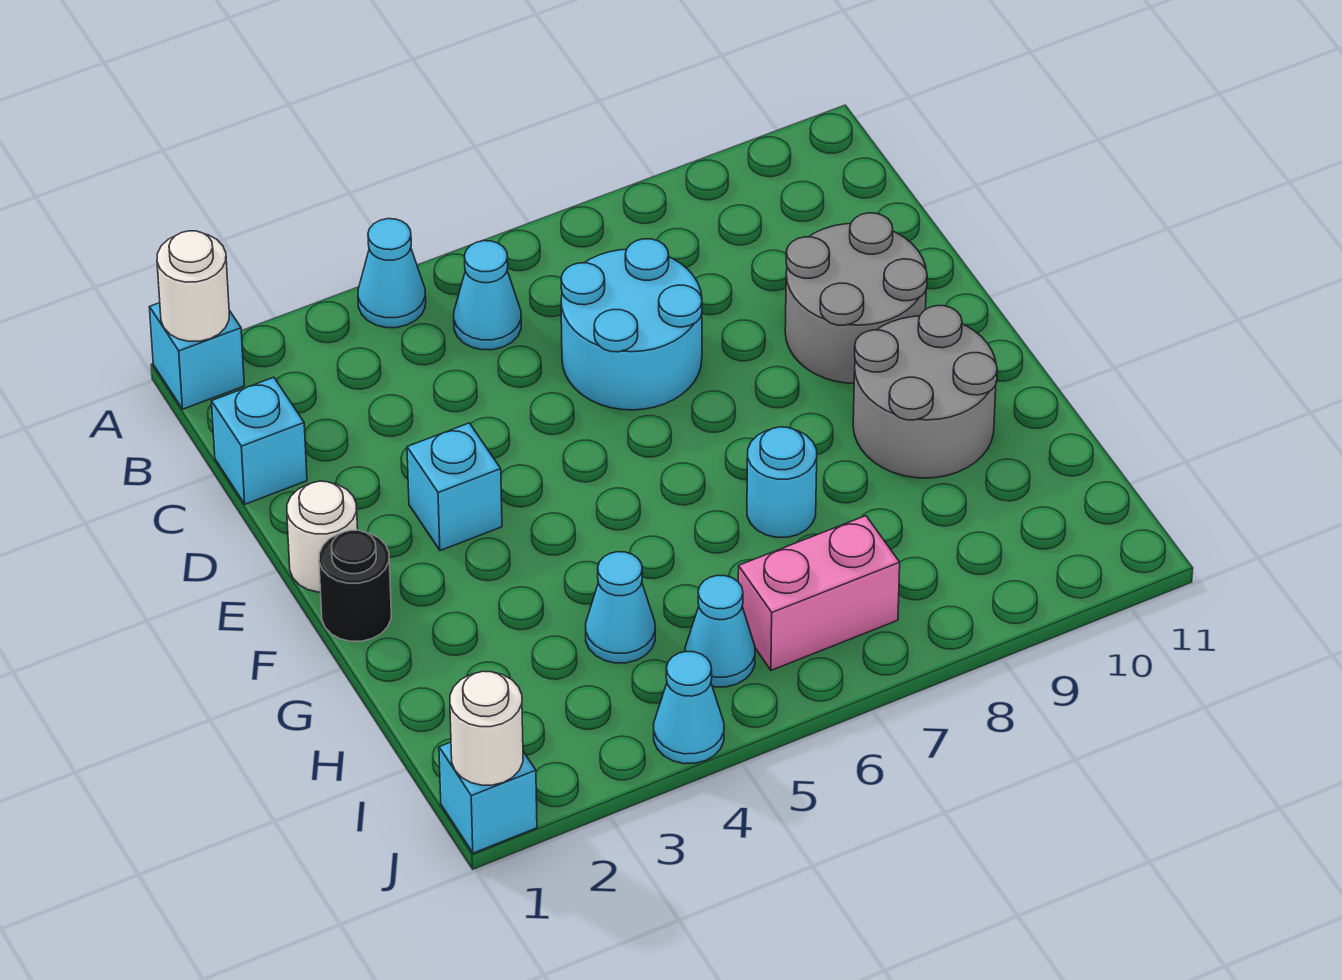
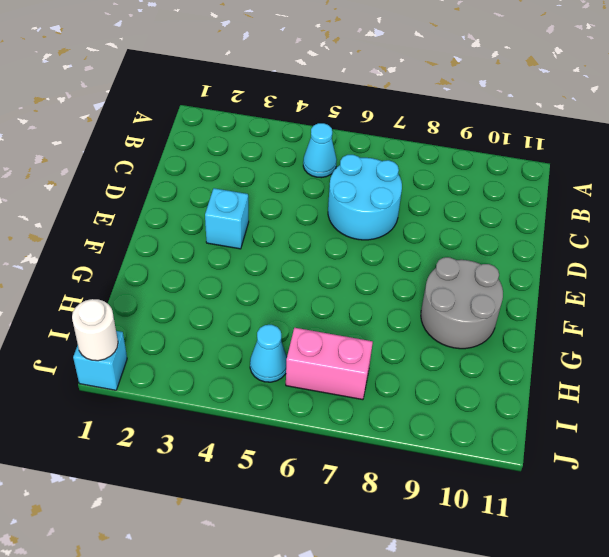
none -> cyan 1x1 brick [149,303,244,409]
none -> cyan 1x1 cone [358,219,426,328]
none -> cyan 1x1 brick [211,377,307,504]

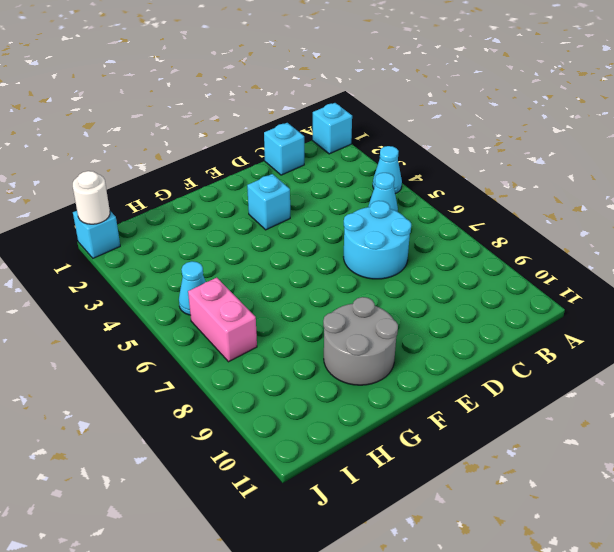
none -> grey 2x2 round brick [785,213,927,383]
none -> white 1x1 round brick [287,481,358,592]
none -> black 1x1 round brick [319,530,391,641]

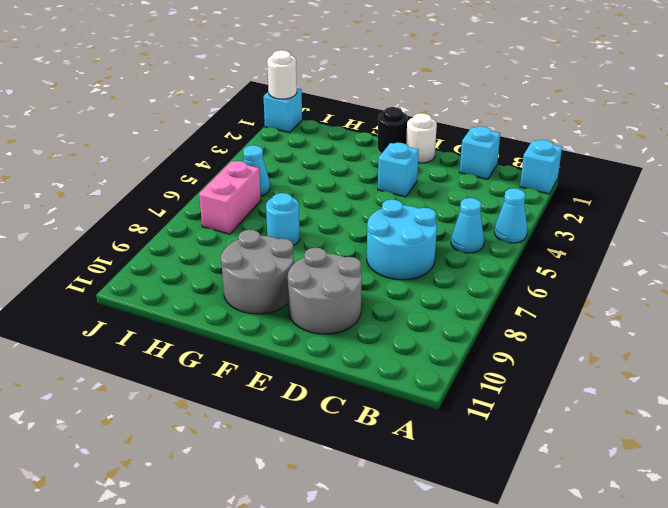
none -> cyan 1x1 cone [586,552,655,663]
none -> cyan 1x1 cone [654,651,724,764]
none -> white 1x1 round brick [157,231,229,341]

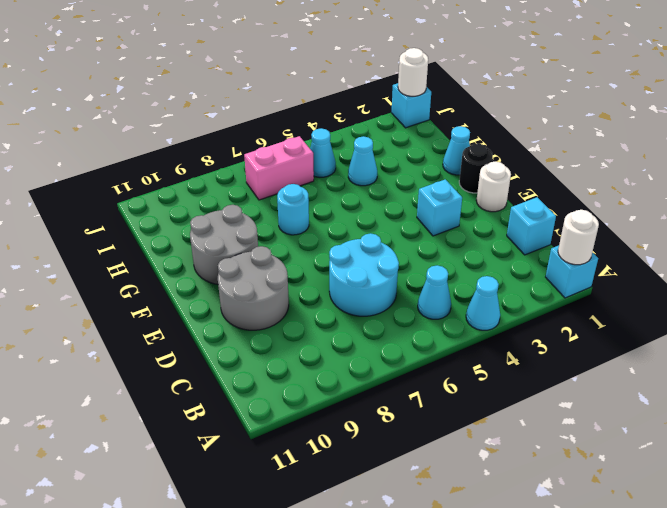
cyan 1x1 cone [443,126,470,175] -> cyan 1x1 cone moved to [654,651,724,764]

